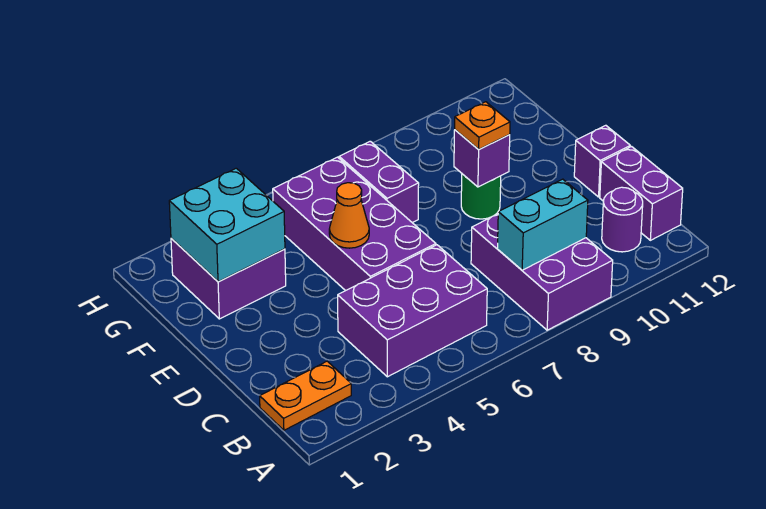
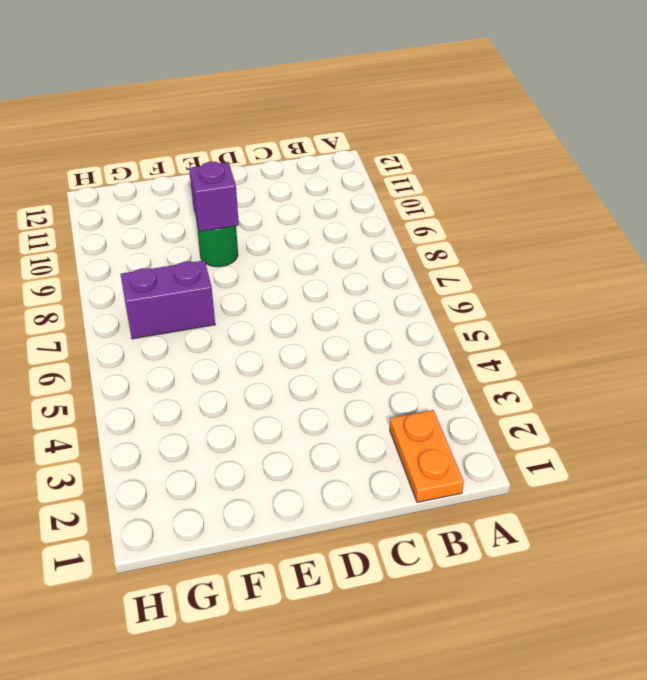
none -> purple 2x3 brick [471,214,613,330]
none -> purple 2x3 brick [338,245,487,377]
none -> purple 1x1 round brick [602,187,643,252]

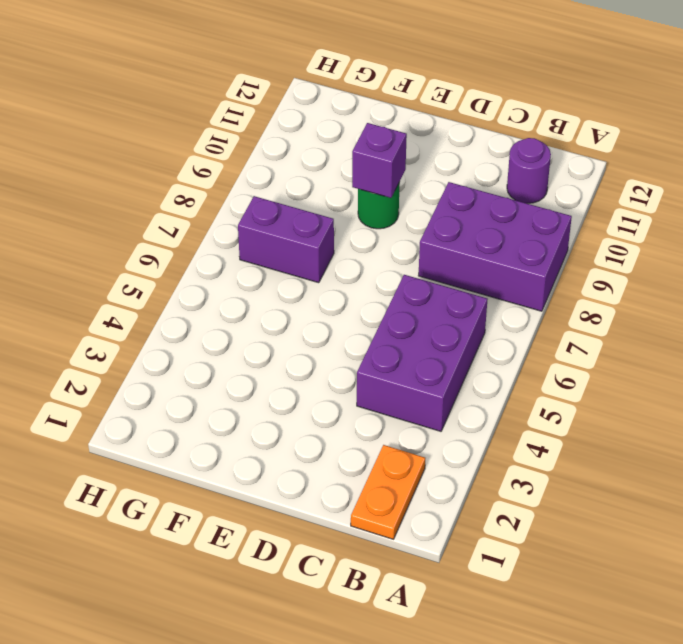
none -> purple 1x2 brick [600,147,683,240]
none -> purple 2x4 brick [273,157,436,291]
none -> purple 1x1 brick [574,125,630,197]

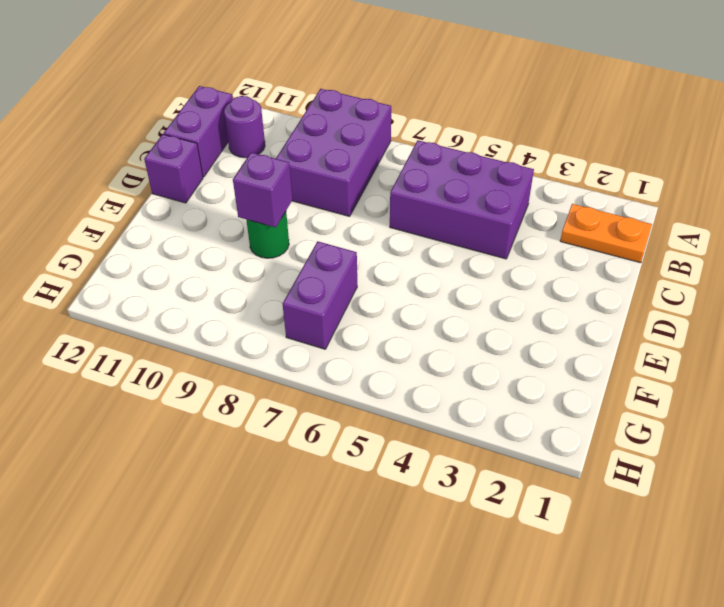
none -> purple 2x4 brick [273,157,436,291]
none -> purple 2x2 brick [171,238,286,319]
none -> cyan 1x2 brick [497,179,588,270]

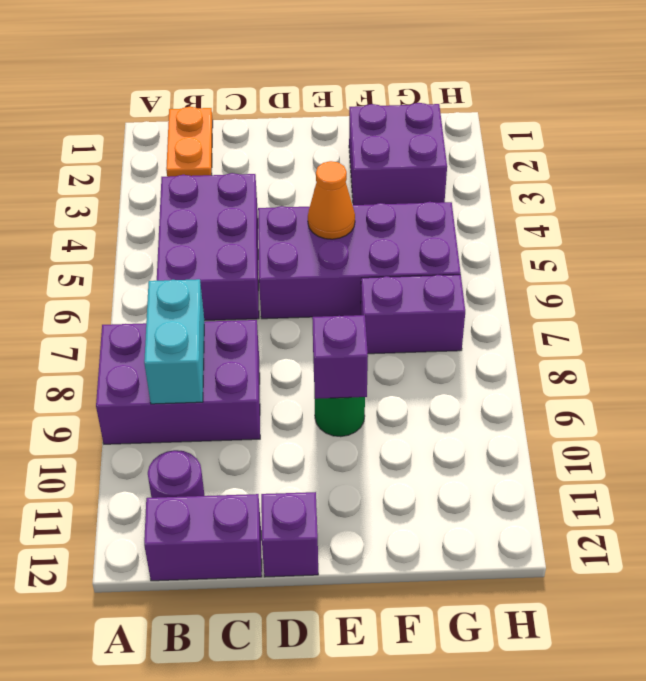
none -> cyan 2x2 brick [169,168,285,282]
none -> orange 1x1 plate [455,102,510,150]

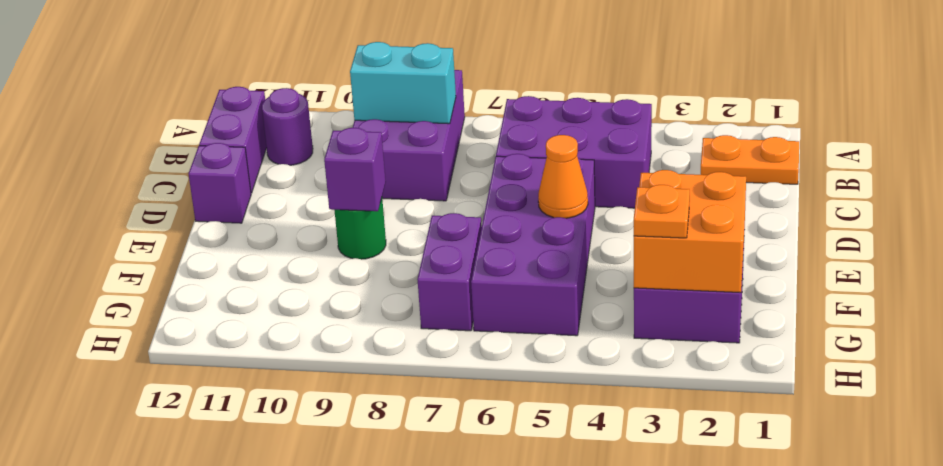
orange 2x2 brick [634,170,746,293] -> cyan 2x2 brick [169,168,285,282]
orange 1x1 plate [634,185,690,238] -> orange 1x1 plate moved to [455,102,510,150]

